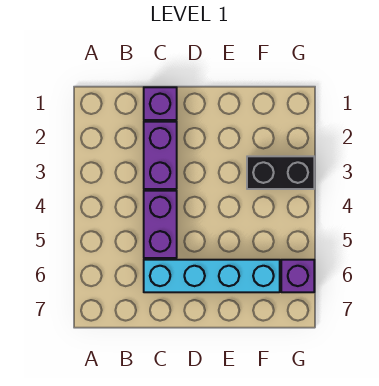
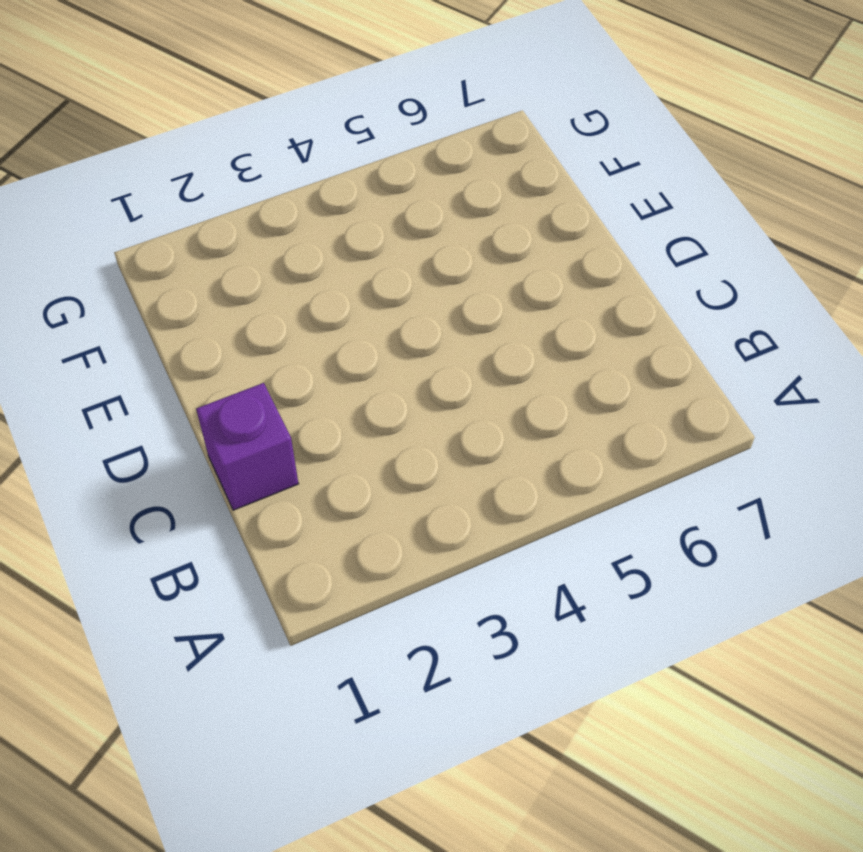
none -> purple 1x2 brick [144,122,177,189]
none -> purple 1x2 brick [144,191,177,258]

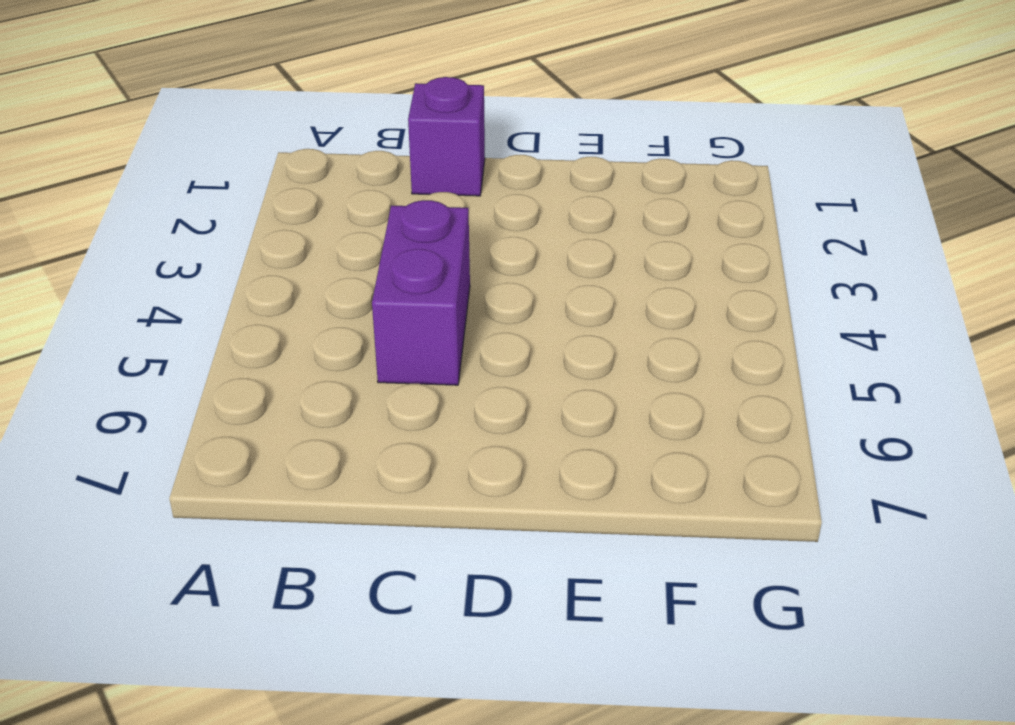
none -> purple 1x2 brick [144,122,177,189]
none -> cyan 1x4 brick [144,260,280,292]

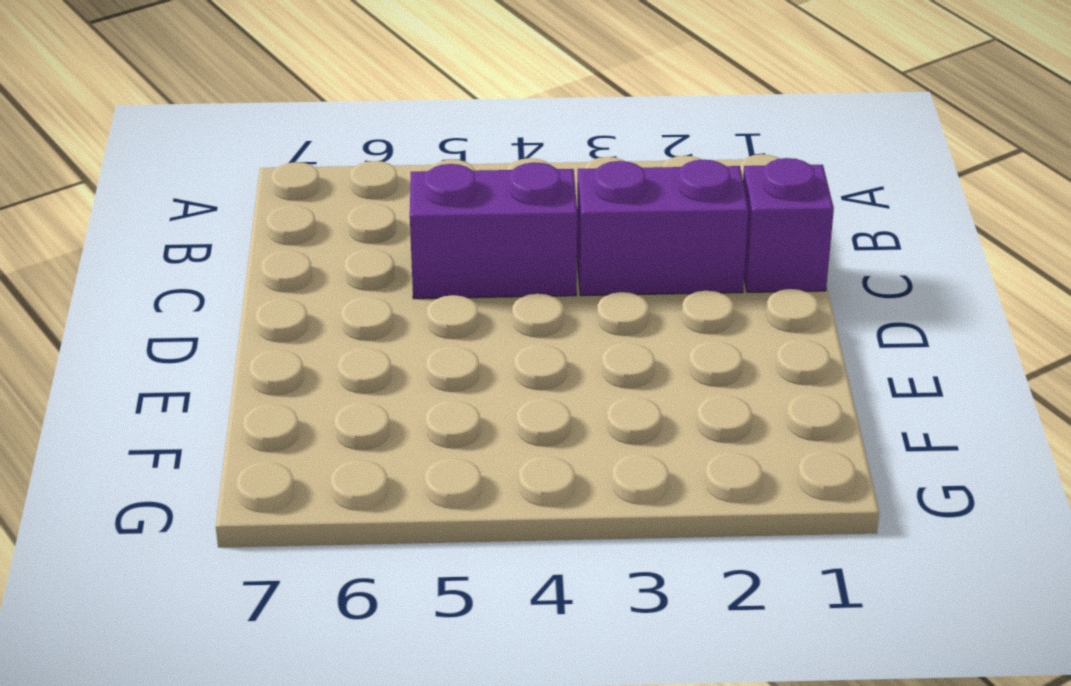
none -> cyan 1x4 brick [144,260,280,292]
none -> black 1x2 brick [247,156,314,189]

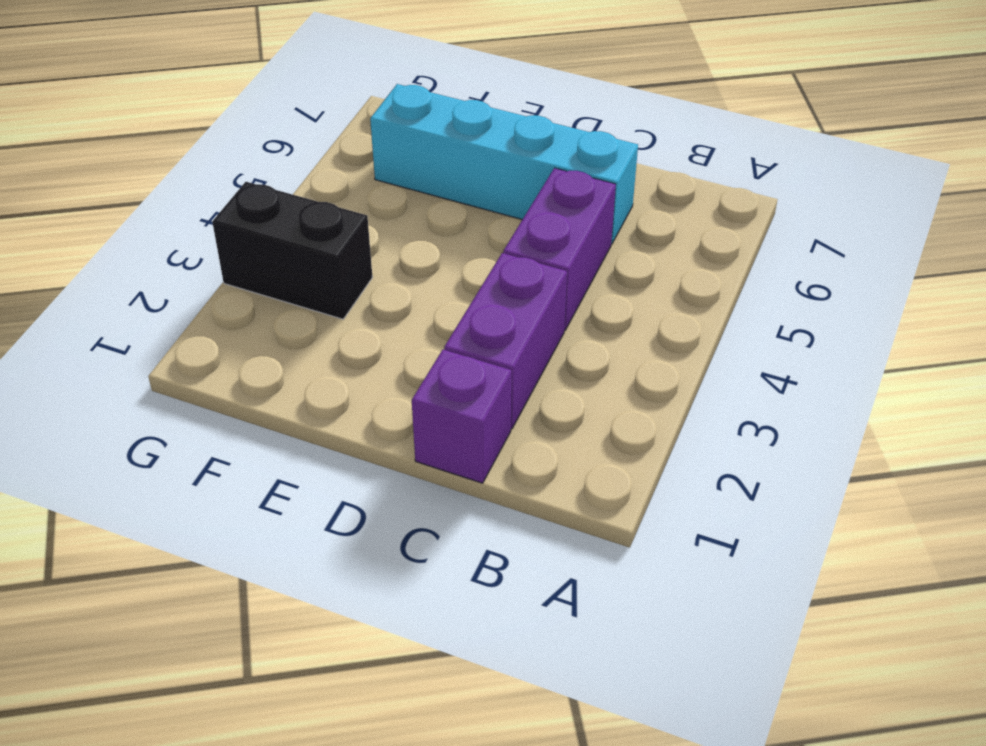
none -> purple 1x1 brick [281,260,314,292]

